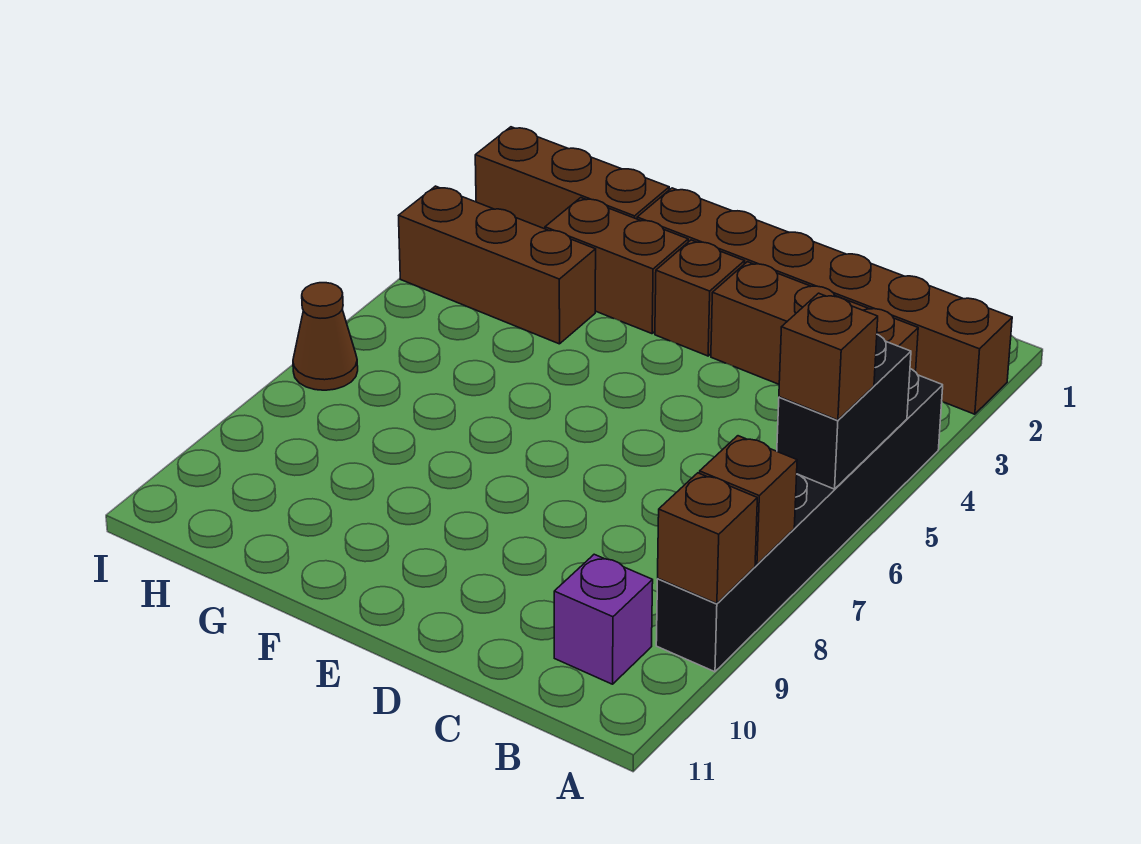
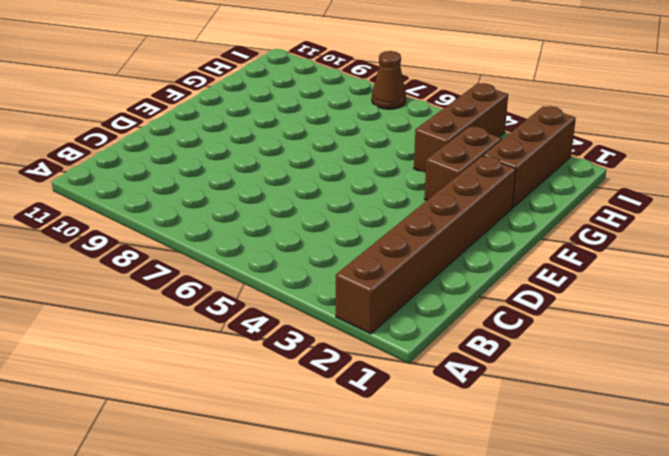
none -> black 1x6 brick [656,369,943,672]
none -> brown 1x3 brick [711,262,918,384]
none -> purple 1x1 brick [554,554,653,684]

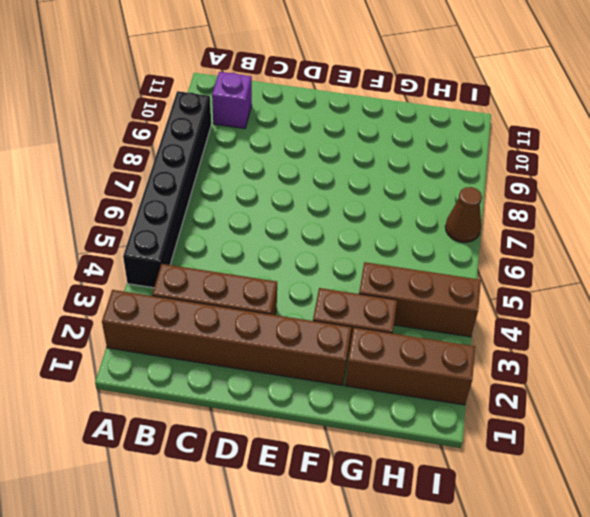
none -> brown 1x1 brick [655,240,745,356]
none -> black 1x2 brick [777,335,911,489]
none -> brown 1x1 brick [700,436,797,564]

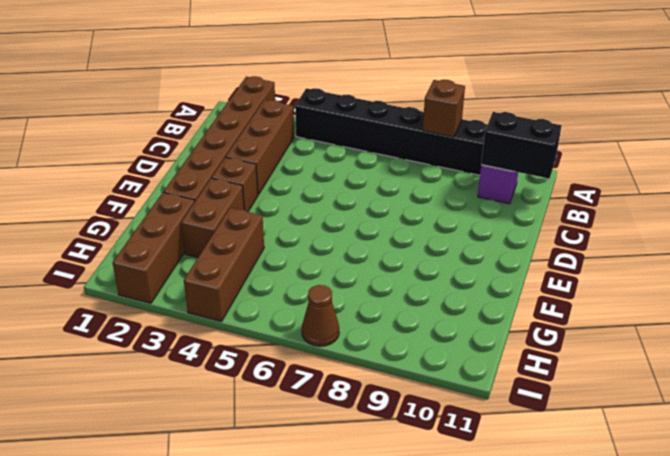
black 1x2 brick [481,112,562,179] -> black 1x2 brick moved to [777,335,911,489]
none -> brown 1x1 brick [658,473,757,604]
none -> brown 1x1 brick [779,293,878,420]

